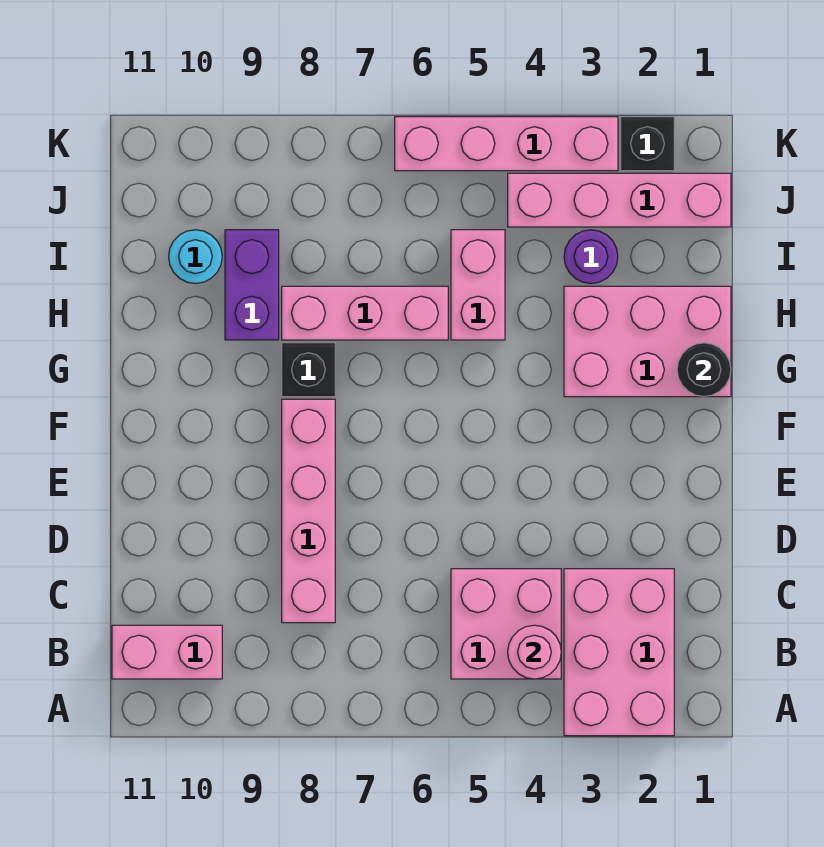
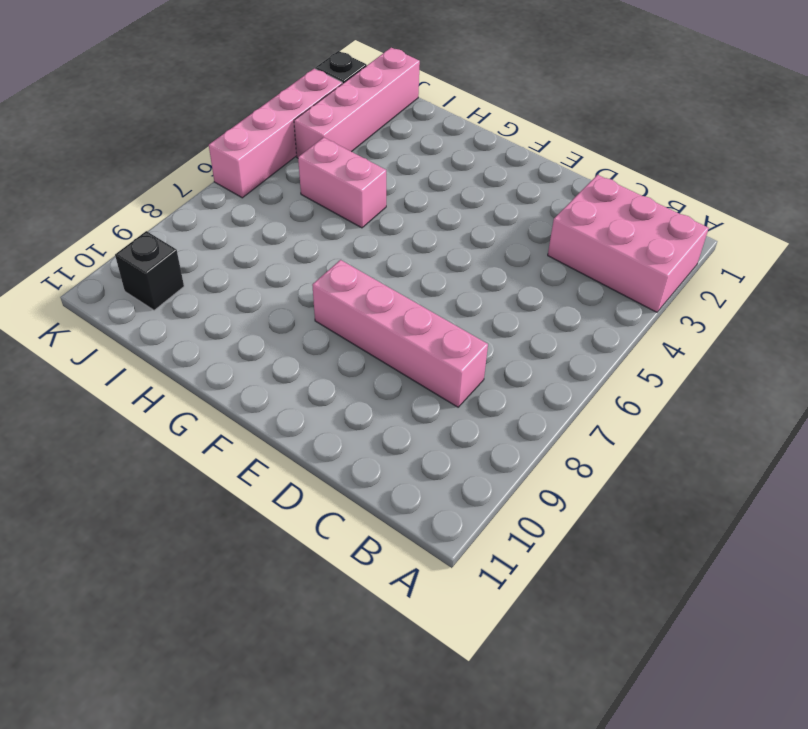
black 1x1 brick [115,231,184,310] -> black 1x1 brick moved to [282,343,335,397]
none -> pink 2x2 brick [451,569,561,679]
none -> pink 1x2 brick [112,625,222,679]
none -> pink 2x3 brick [564,286,731,397]

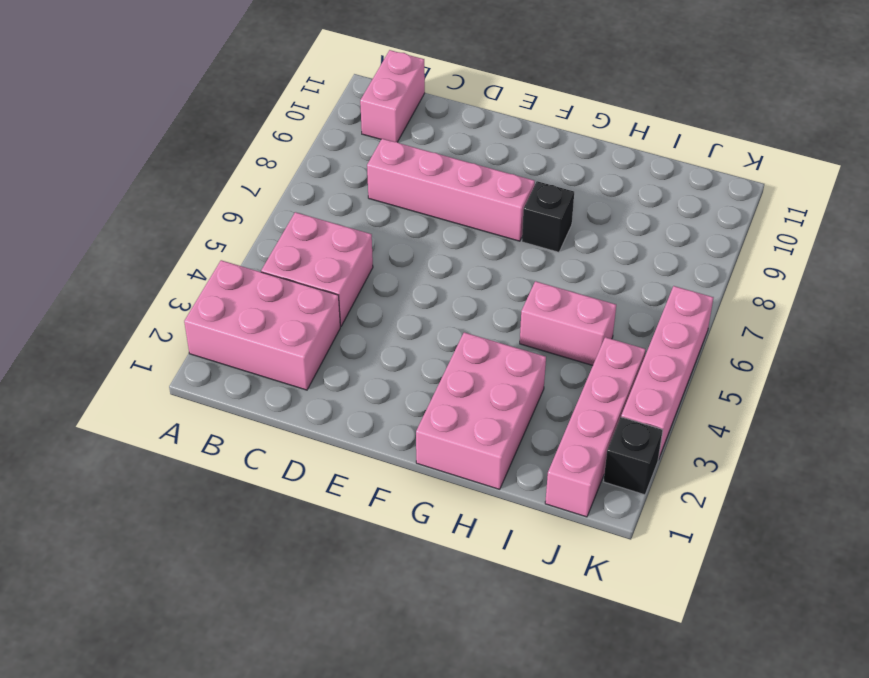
none -> pink 1x3 brick [282,286,448,340]
none -> purple 1x2 brick [225,230,279,340]
none -> purple 1x1 round brick [564,230,618,283]

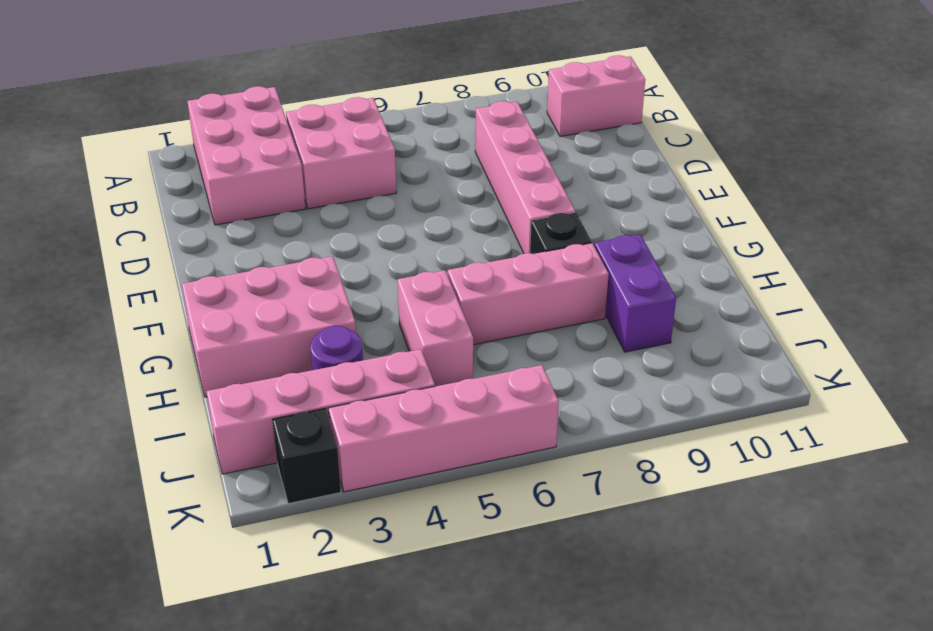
none -> cyan 1x1 round brick [169,230,222,284]
none -> pink 1x1 round brick [508,625,561,679]
none -> black 1x1 round brick [677,343,731,397]

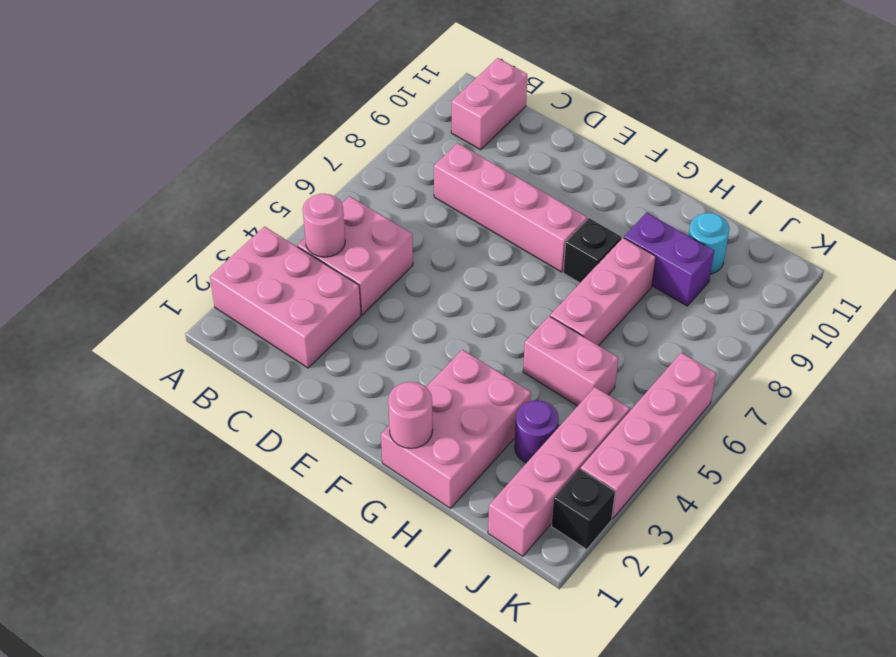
pink 1x1 round brick [388,382,433,448] -> black 1x1 round brick [677,343,731,397]

